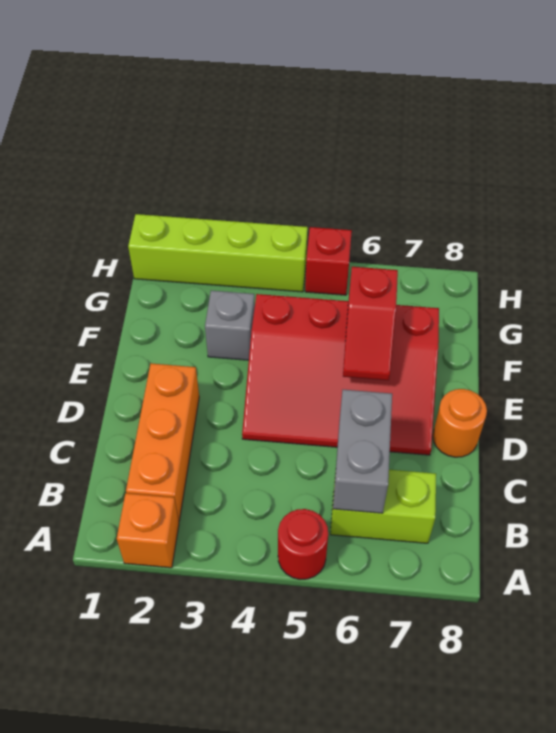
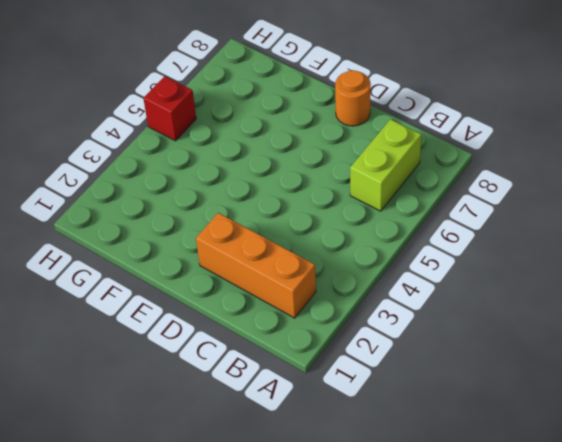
none -> orange 1x1 brick [117,493,179,568]
none -> red 1x1 round brick [278,509,328,579]

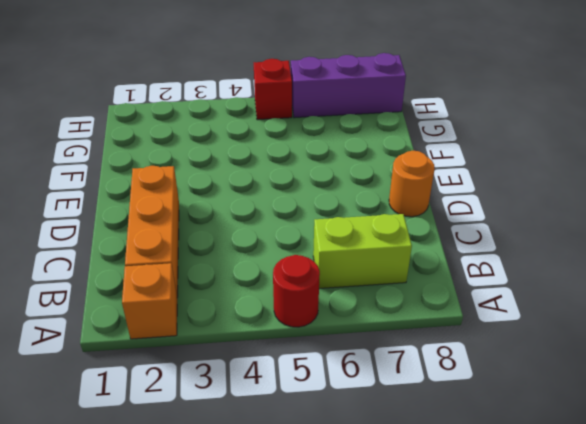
purple 1x3 brick [291,53,406,118] -> none
none -> red 3x4 slope [242,294,439,455]
none -> grey 1x1 brick [205,291,255,360]

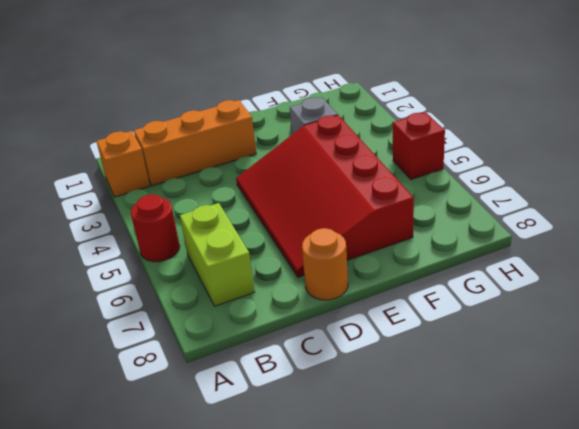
none -> lime 1x4 brick [128,214,308,292]
none -> grey 1x2 brick [333,390,392,513]

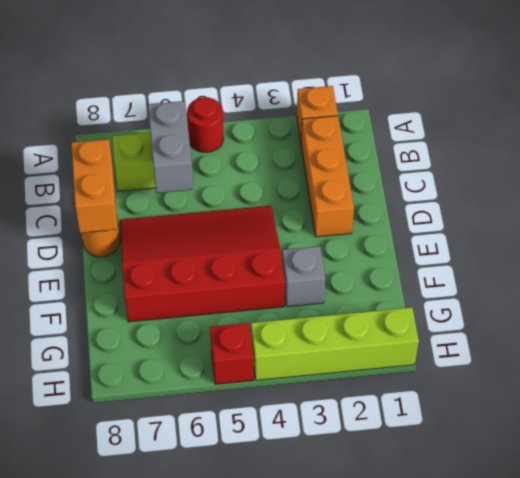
orange 1x2 brick [71,139,117,233] -> none
none -> red 1x2 slope [343,267,398,380]

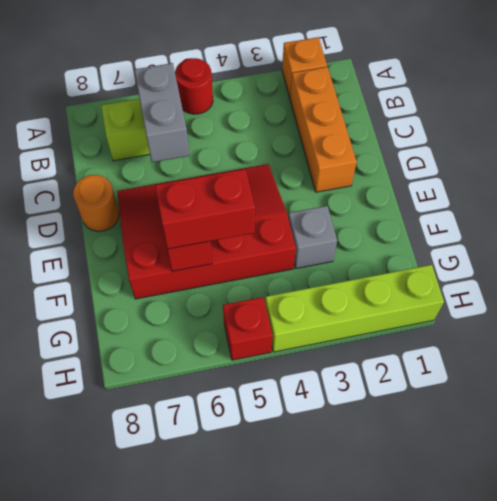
red 1x2 brick [155,169,255,249] -> none

